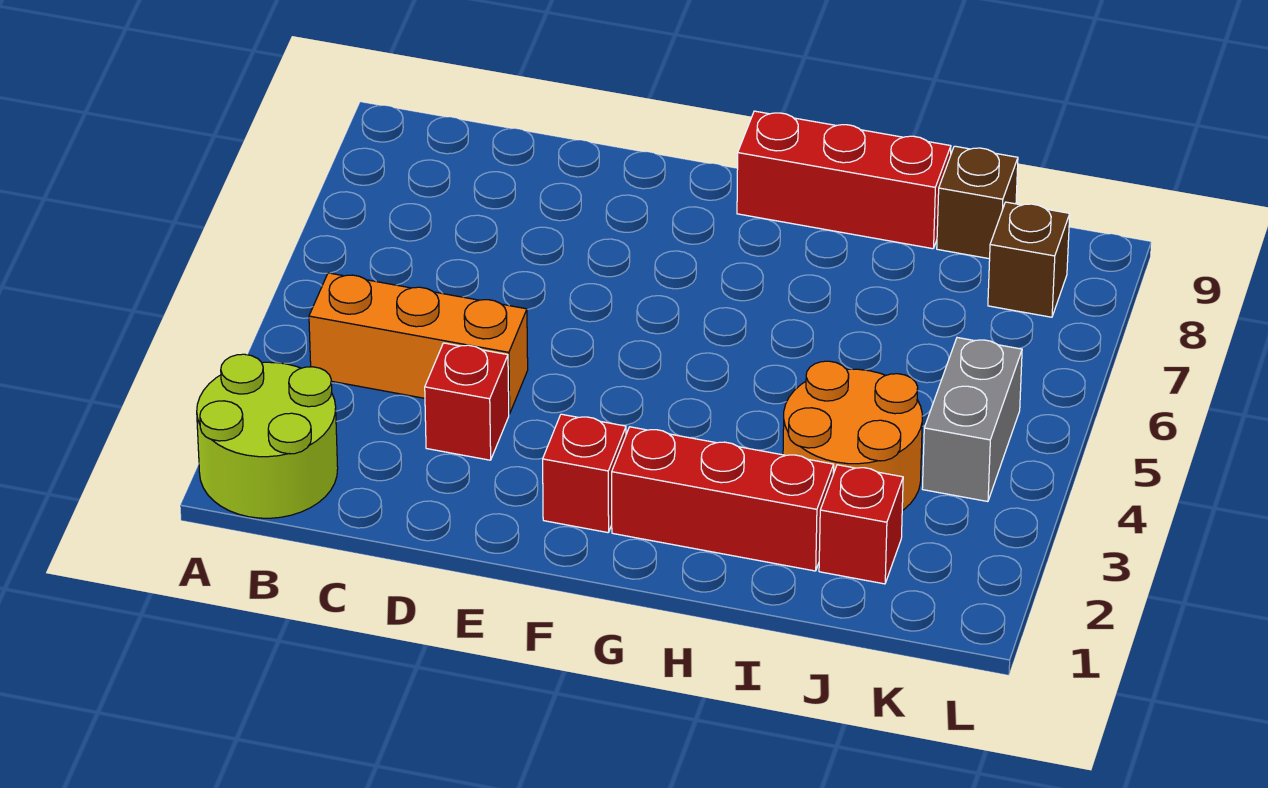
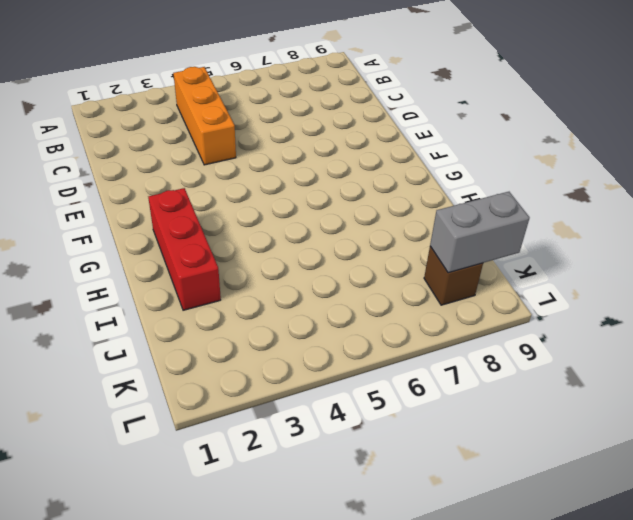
grey 1x2 brick [430,192,529,273] -> grey 1x2 brick moved to [922,338,1022,502]
none -> lime 2x2 round brick [197,354,338,518]
none -> red 1x1 brick [425,343,509,460]

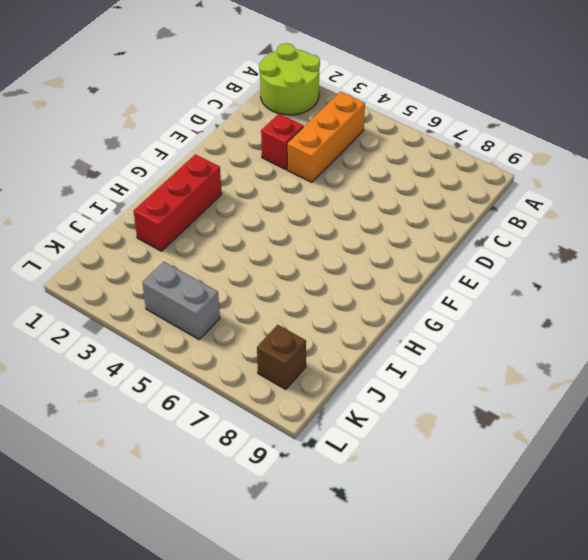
none -> red 1x1 brick [543,414,626,533]
none -> red 1x3 brick [737,111,951,249]

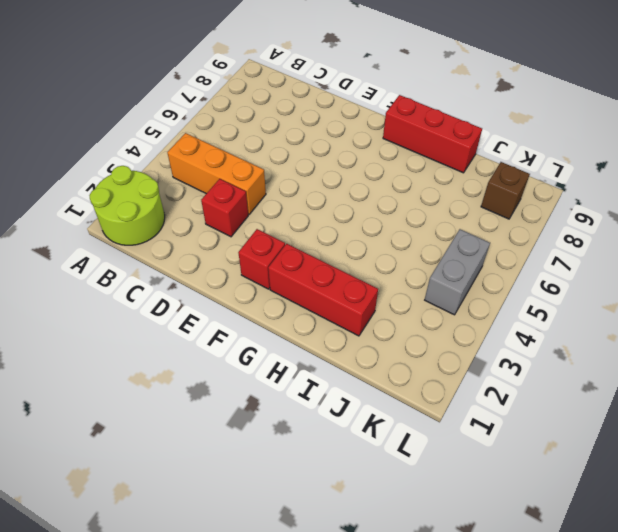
none -> orange 2x2 round brick [783,361,922,511]
none -> red 1x1 brick [819,465,903,584]

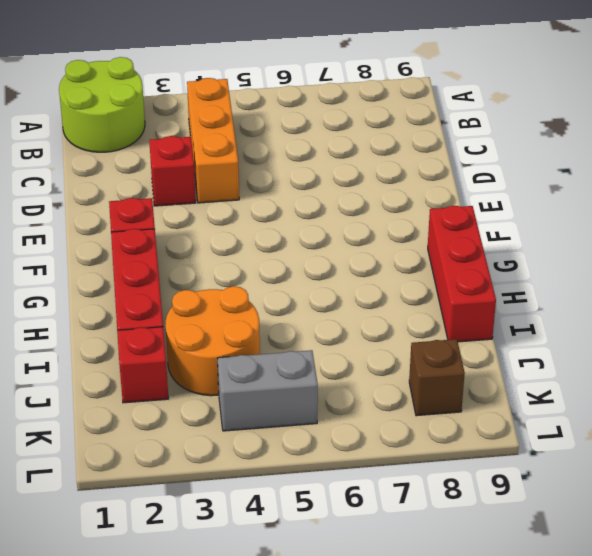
none -> brown 1x1 brick [937,146,1018,259]

